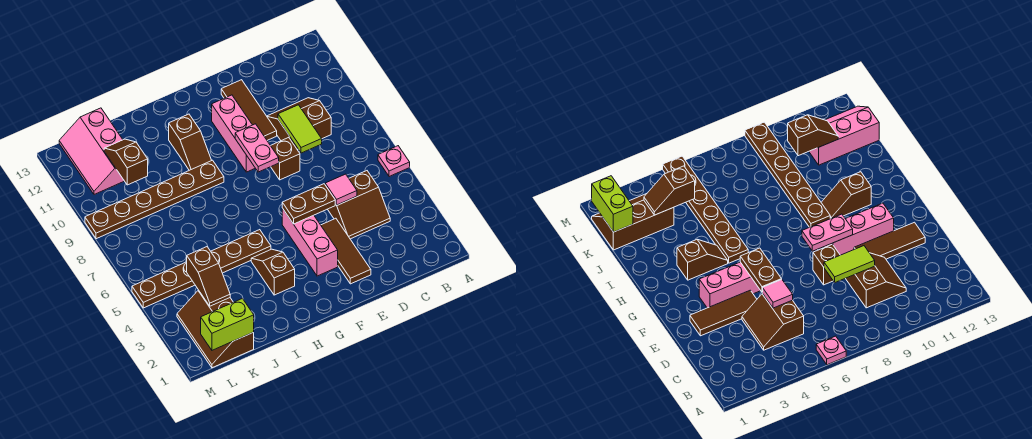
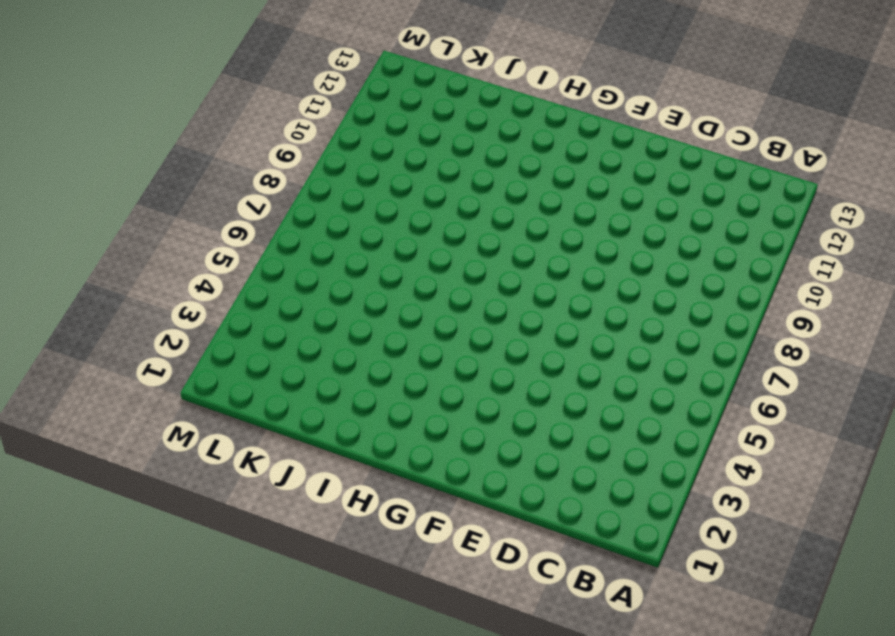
none -> pink 1x1 plate [378,146,410,177]
none -> brown 2x2 slope [328,171,390,239]
none -> brown 2x2 slope [267,98,331,150]

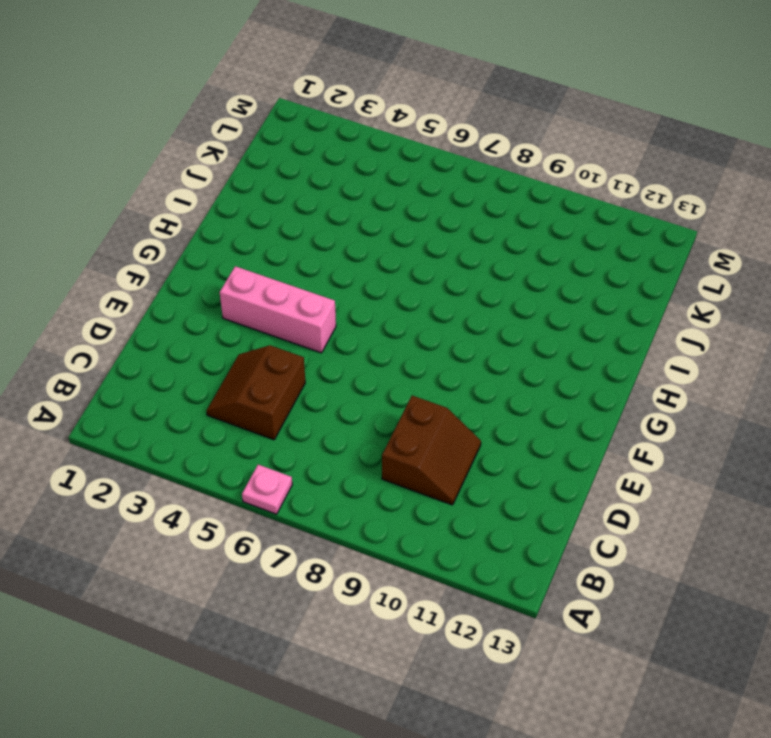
none -> brown 1x3 tile [321,218,371,284]
none -> brown 1x1 brick [271,138,300,180]
none -> brown 1x3 tile [221,80,277,140]

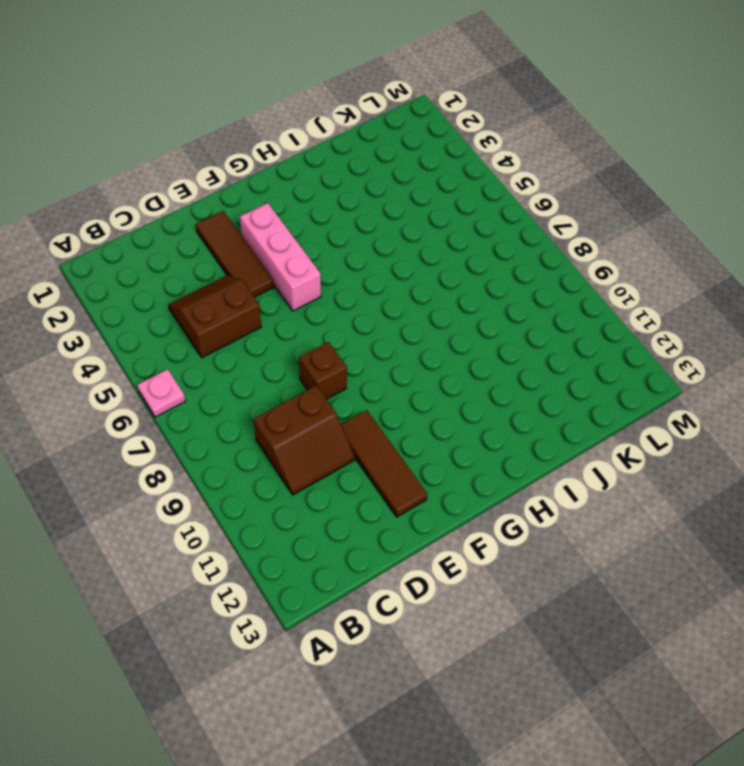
none -> pink 1x3 brick [212,95,255,172]
none -> brown 1x2 slope [251,249,295,295]
none -> brown 1x6 plate [132,230,271,308]

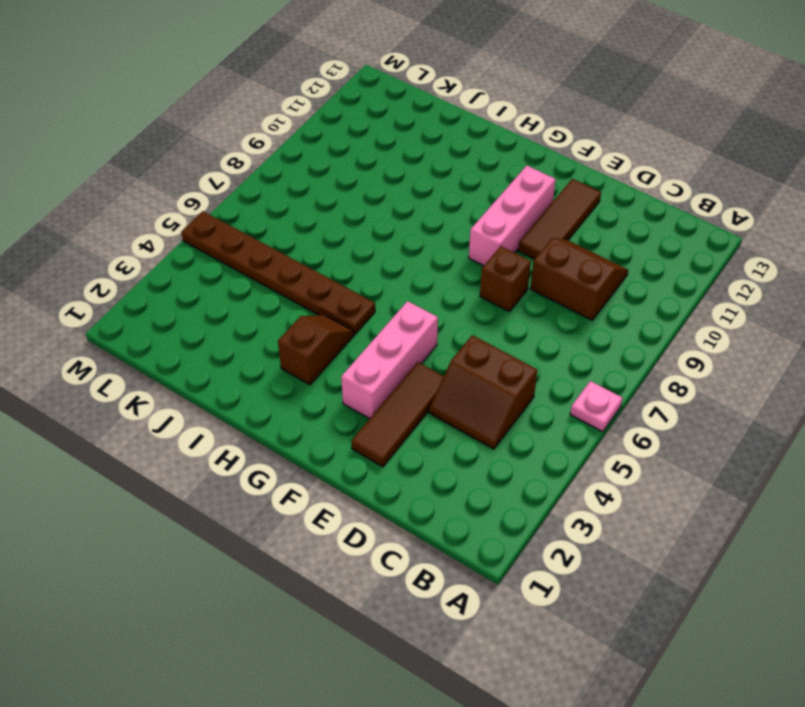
none -> brown 1x6 plate [85,160,224,239]
none -> brown 1x2 slope [169,114,212,170]
none -> brown 2x3 slope [177,290,254,368]

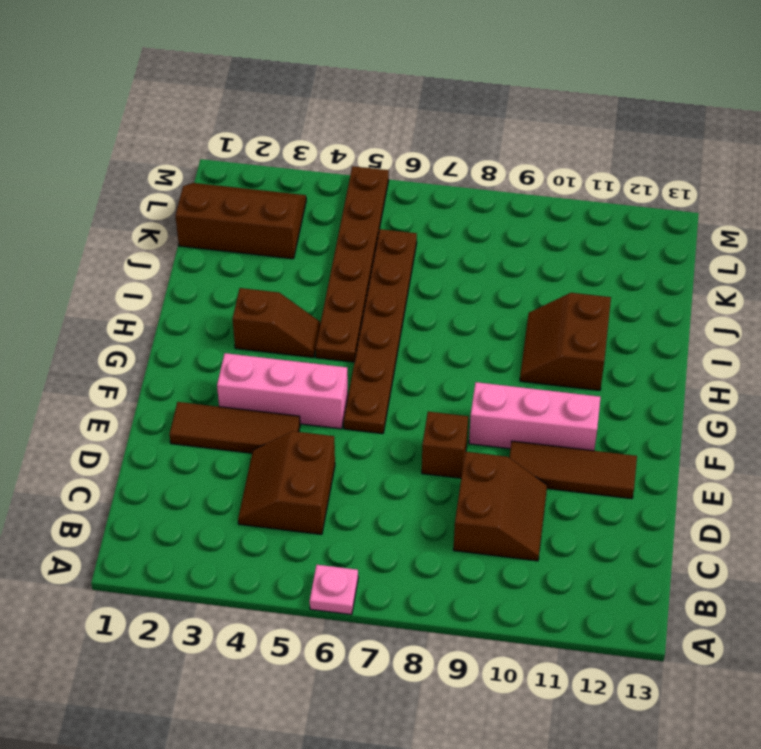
brown 1x6 plate [344,229,417,434] -> brown 1x6 plate moved to [85,160,224,239]
brown 2x2 slope [520,293,611,390] -> brown 1x2 slope [169,114,212,170]
none -> pink 2x3 slope [59,108,124,194]
none -> pink 1x1 tile [325,174,357,205]
none -> lime 1x2 tile [278,105,322,153]

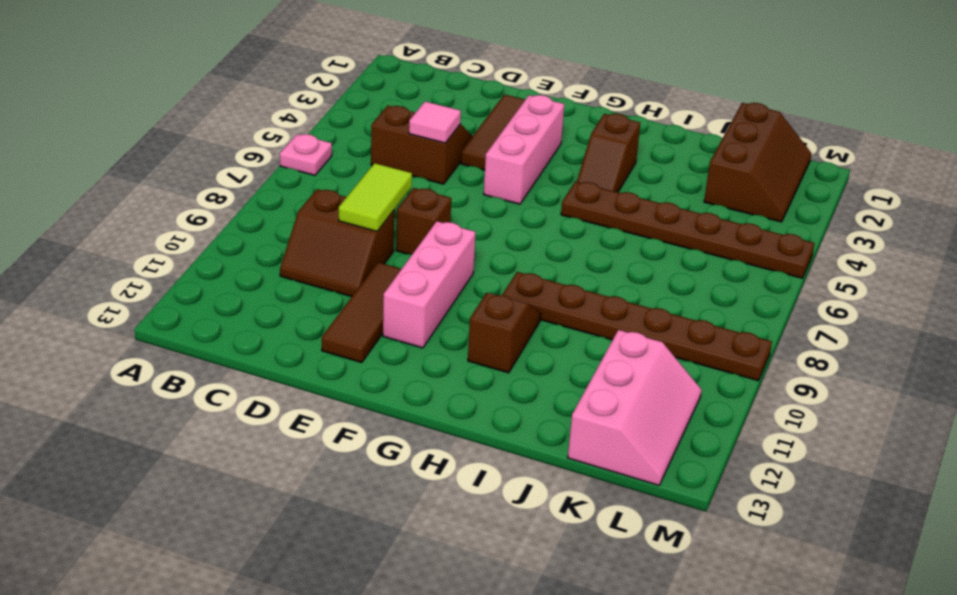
none -> brown 1x2 plate [282,184,335,224]
none -> pink 1x2 plate [235,124,279,172]
none -> lime 1x2 brick [201,299,254,350]

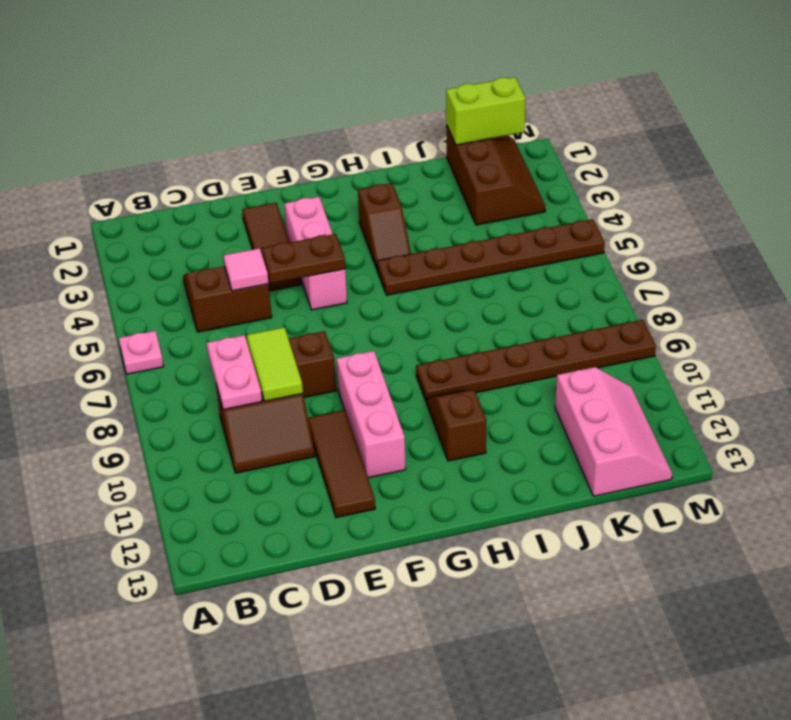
pink 1x2 plate [207,335,262,410] -> pink 1x2 plate moved to [235,124,279,172]
none -> brown 1x2 slope [187,247,230,306]
none -> brown 1x2 slope [104,139,148,185]

